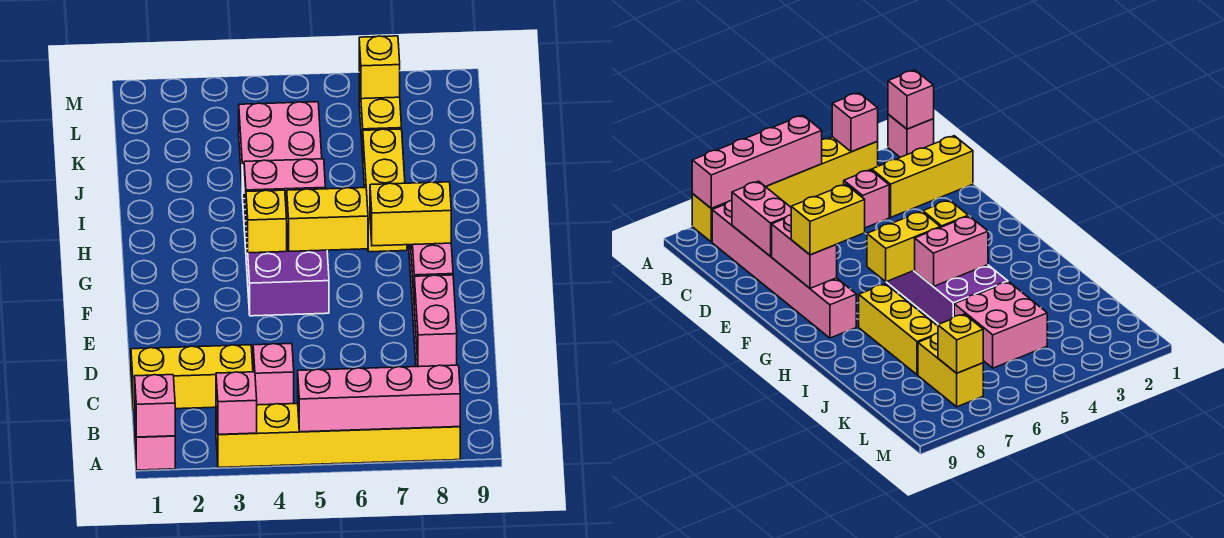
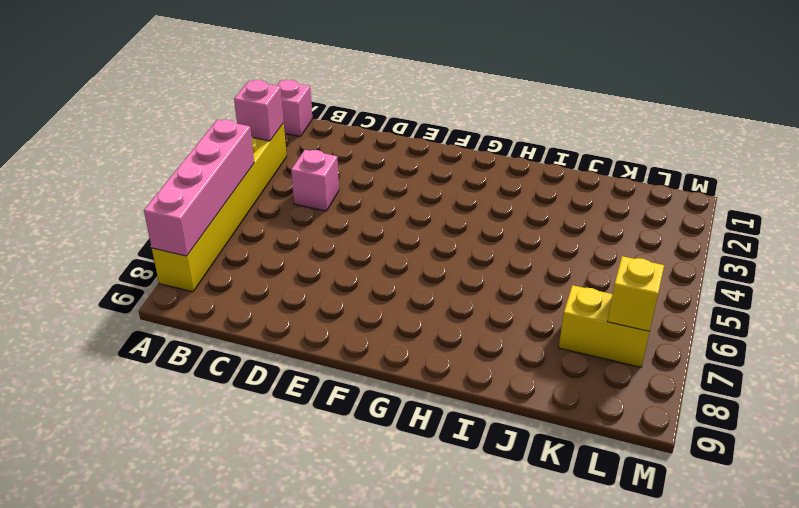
none -> pink 1x6 brick [712,200,856,338]
none -> yellow 1x3 brick [131,345,253,410]
none -> purple 2x4 brick [242,164,329,316]

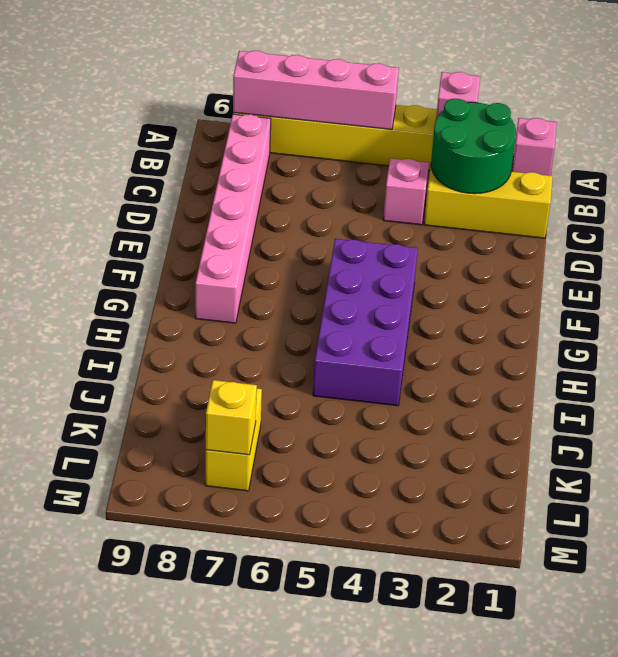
green 2x2 round brick [431,99,516,194] -> none
none -> yellow 1x3 brick [363,129,407,252]
none -> pink 2x2 brick [239,102,322,182]
none -> pink 1x1 brick [135,375,175,437]

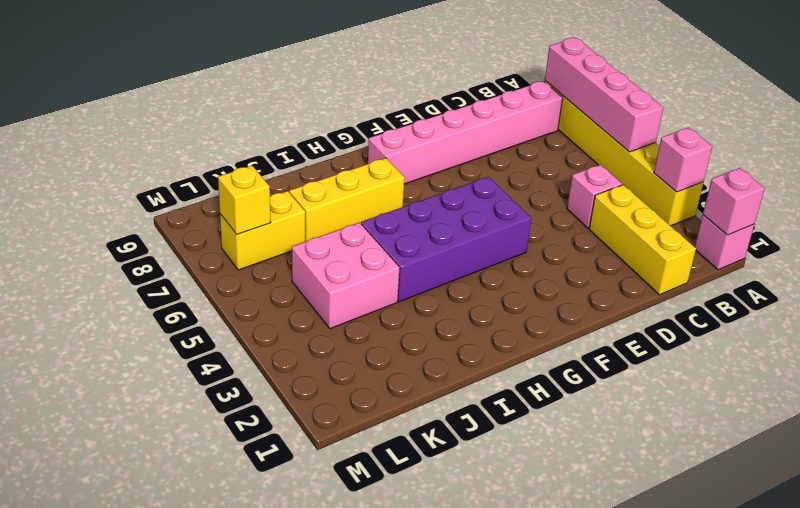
none -> pink 1x2 brick [414,275,457,367]
none -> pink 1x2 brick [411,243,453,293]
none -> yellow 1x1 brick [246,190,287,253]

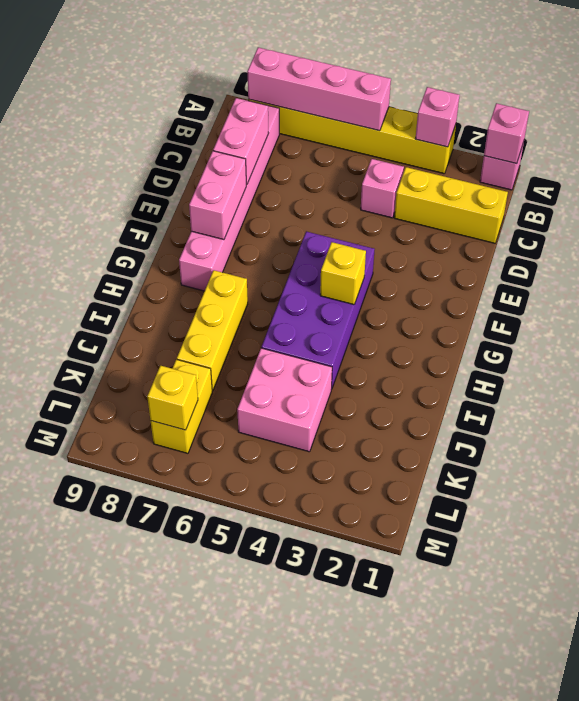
none -> yellow 1x2 brick [287,188,368,251]
none -> pink 1x2 brick [244,159,326,217]
none -> yellow 1x2 brick [370,182,451,246]

